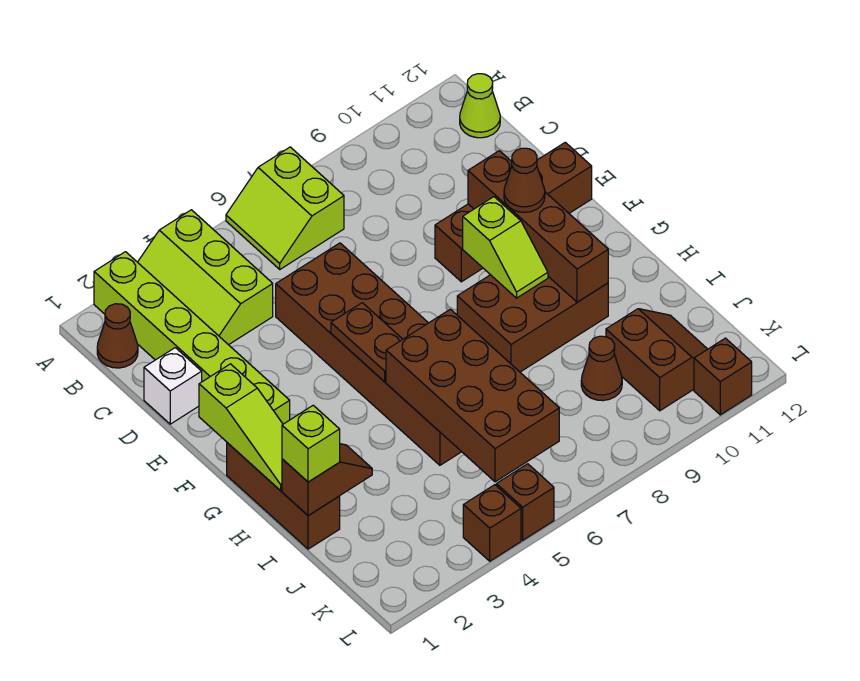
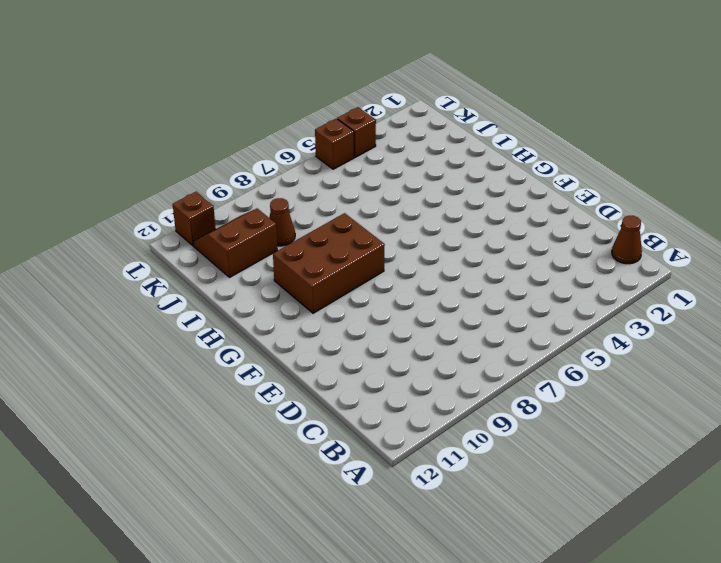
brown 2x2 slope [193,209,277,277] -> brown 2x2 slope turned to [606,309,707,411]
none -> lime 1x6 brick [94,252,290,424]
none -> lime 2x3 slope [138,210,273,345]
none -> lime 2x2 slope [226,147,344,269]

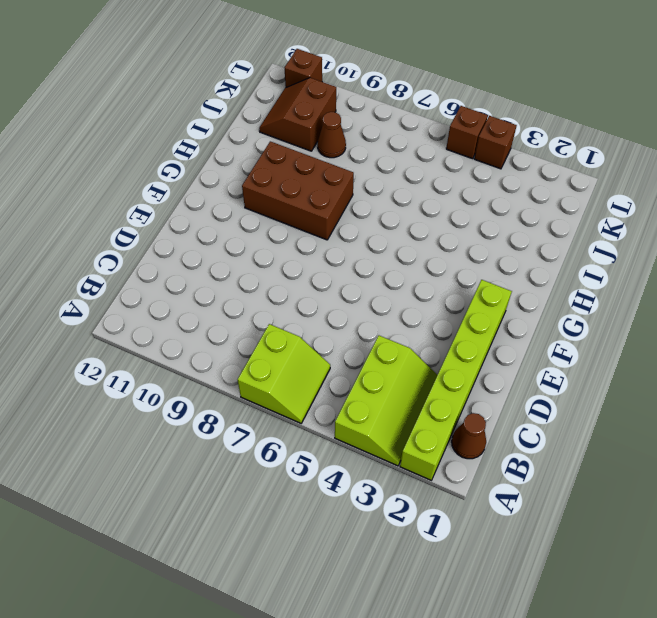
none -> lime 1x1 cone [460,74,500,138]
none -> white 1x1 brick [144,348,202,424]
none -> brown 2x6 brick [276,243,461,465]

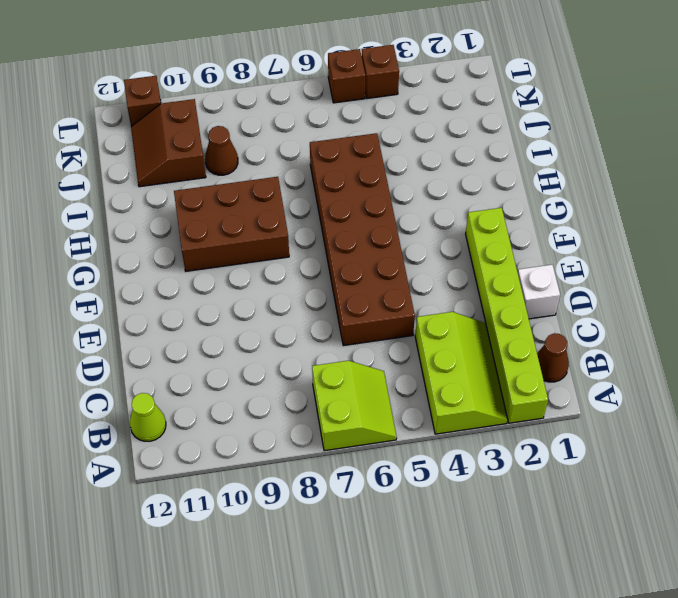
none -> brown 1x4 brick [435,142,592,282]
none -> brown 1x3 brick [227,443,340,549]
none -> brown 1x4 brick [468,151,608,302]

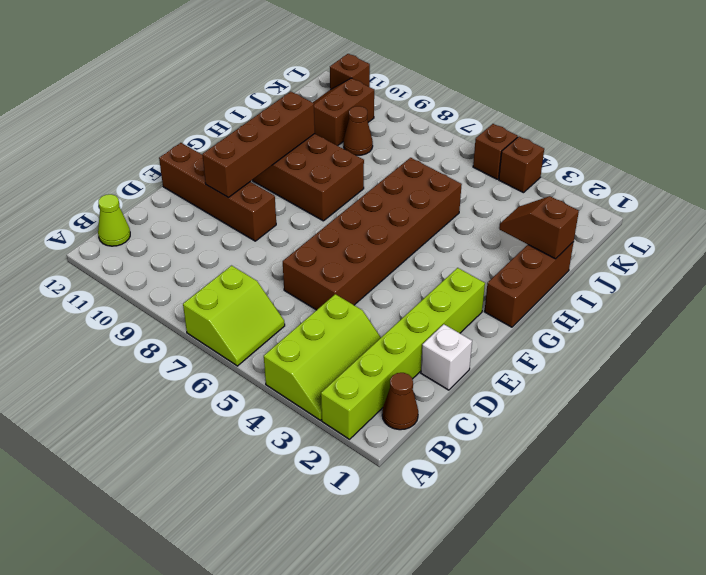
none -> lime 1x3 slope [199,364,283,491]
none -> brown 1x2 plate [331,303,403,382]
none -> lime 1x2 slope [463,197,548,298]

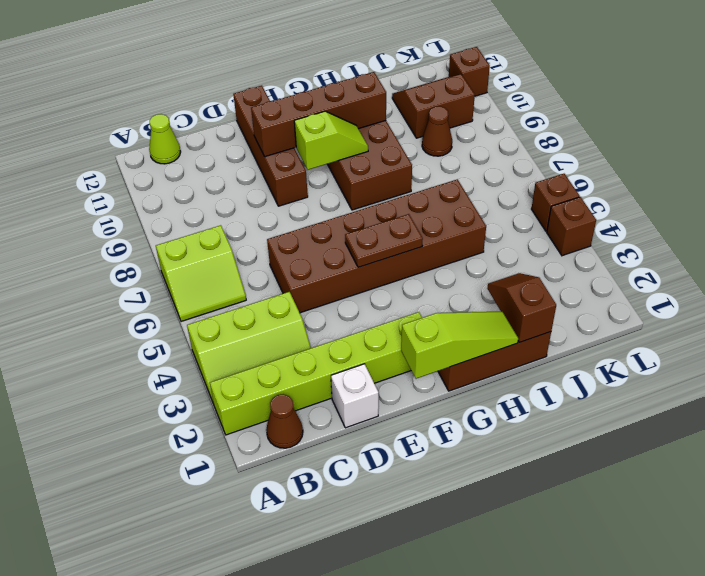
none -> brown 2x4 brick [386,309,559,482]
none -> brown 1x1 cone [504,148,545,212]
none -> lime 1x1 brick [282,405,340,482]

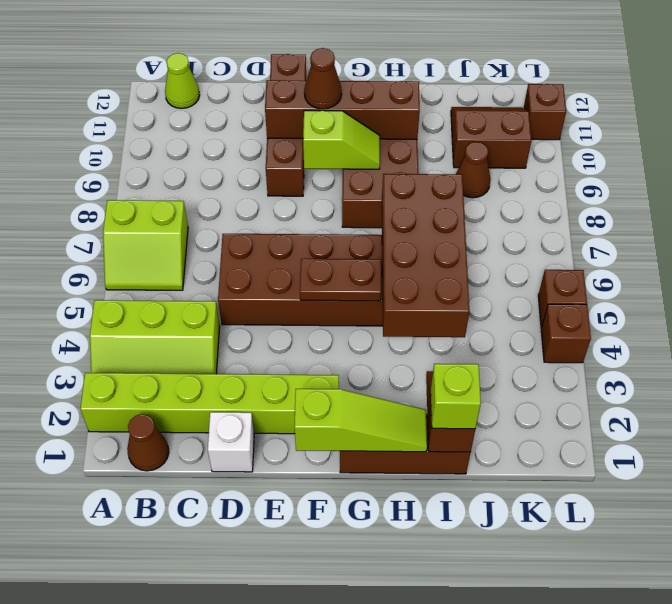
brown 2x4 brick [382,174,469,337] -> brown 2x4 brick turned to [386,309,559,482]

